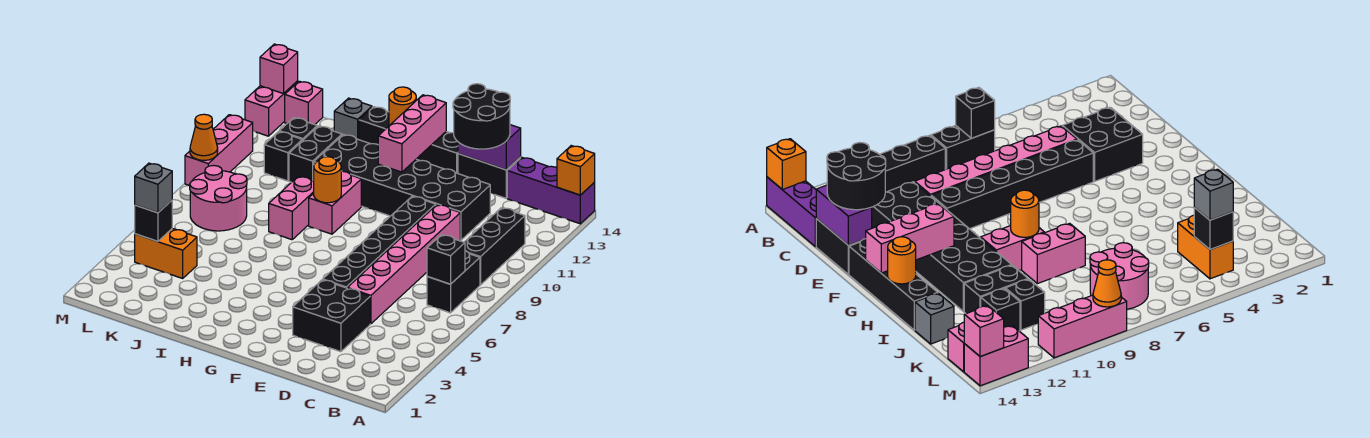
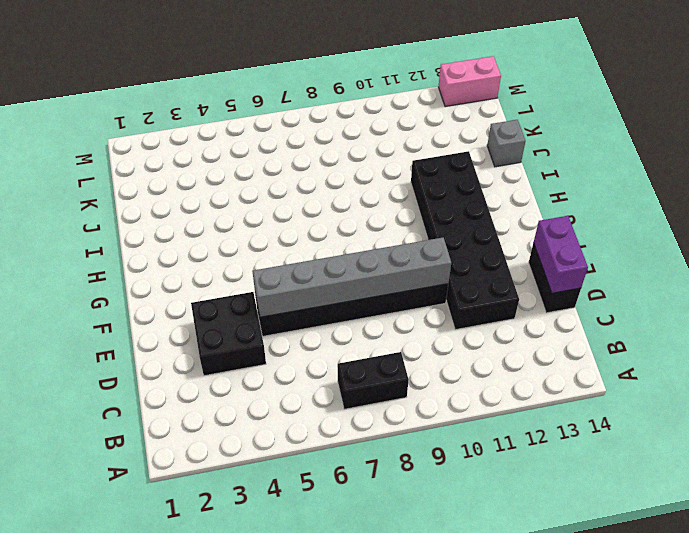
grey 1x6 brick [252,238,451,317] -> none
none -> purple 1x3 brick [507,157,595,224]
none -> black 1x3 brick [465,208,525,285]
none -> pink 1x6 brick [348,205,460,324]
none -> black 1x4 brick [359,107,458,173]

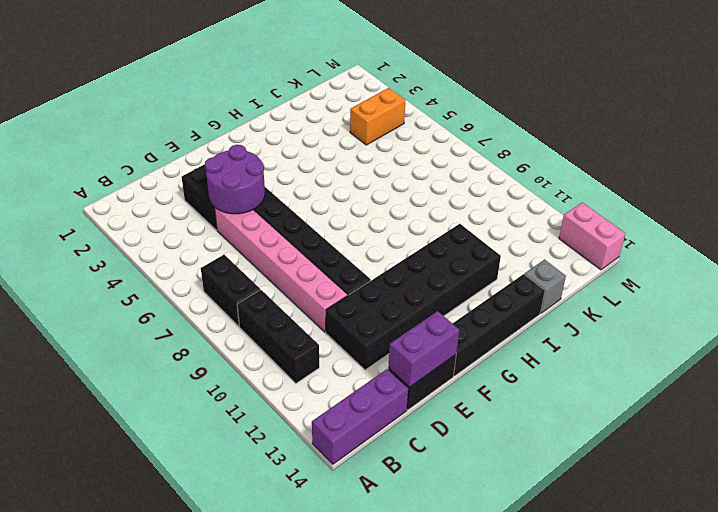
purple 2x2 round brick [205,145,265,214] -> none
none -> pink 1x2 brick [309,171,361,234]
none -> pink 1x2 brick [269,176,314,240]
none -> black 1x2 brick [289,126,342,182]
none -> pink 2x2 round brick [190,165,247,231]

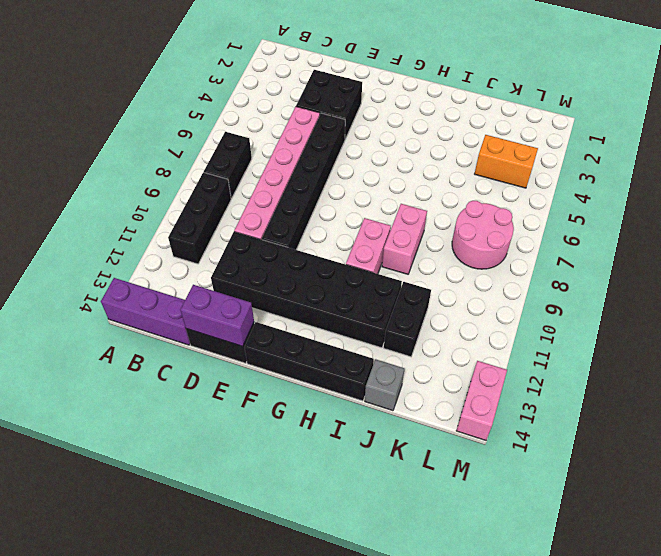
none -> black 1x1 brick [264,132,302,181]
none -> black 1x1 brick [279,118,317,141]
none -> pink 1x1 brick [285,81,323,125]
none -> pink 1x3 brick [185,115,253,186]

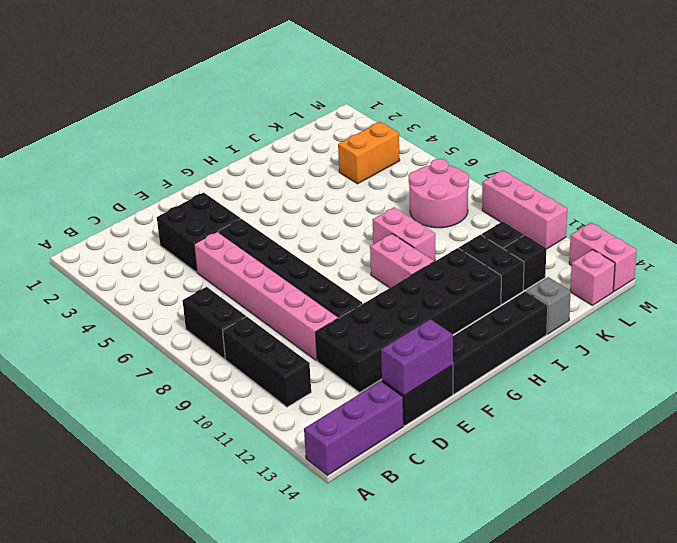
none -> orange 1x1 brick [557,146,595,195]
none -> black 1x1 brick [427,235,465,284]
none -> pink 1x3 brick [378,95,446,172]
none -> orange 1x1 round brick [314,157,341,203]

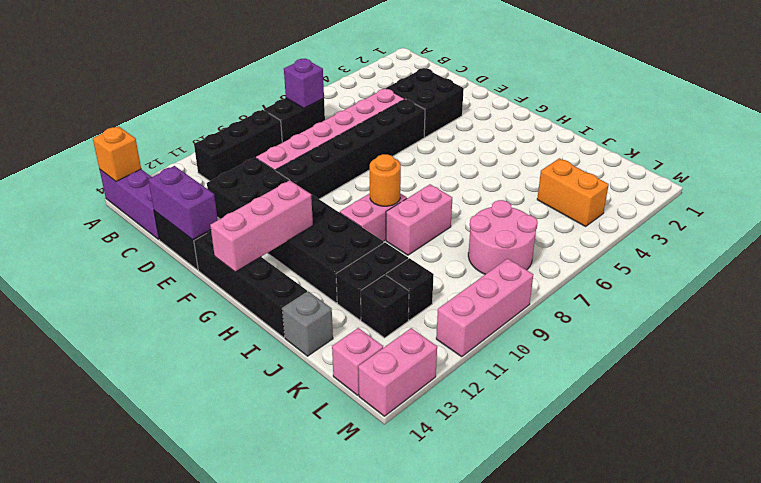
purple 1x1 brick [284,59,324,108] -> black 1x1 brick [427,235,465,284]
none -> orange 1x1 round brick [389,87,416,126]
none -> black 1x1 brick [135,200,172,241]
none -> orange 1x1 cone [190,114,218,160]
none -> pink 1x1 brick [260,44,298,94]

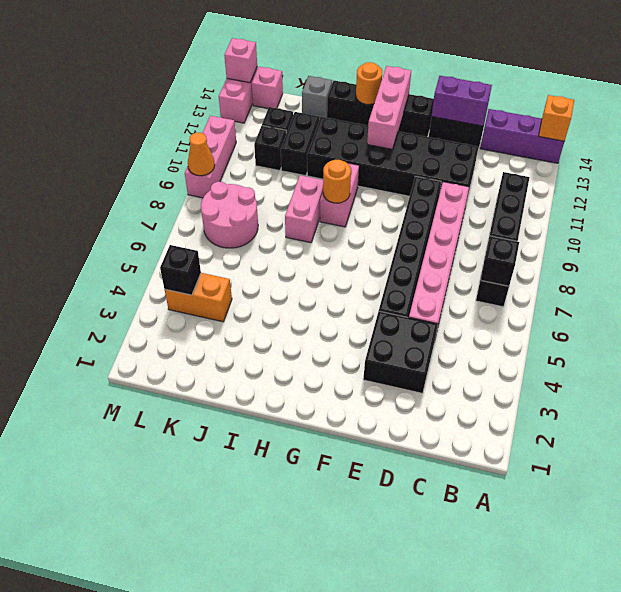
none -> black 2x2 round brick [453,84,510,149]
none -> grey 1x1 brick [135,163,172,213]

